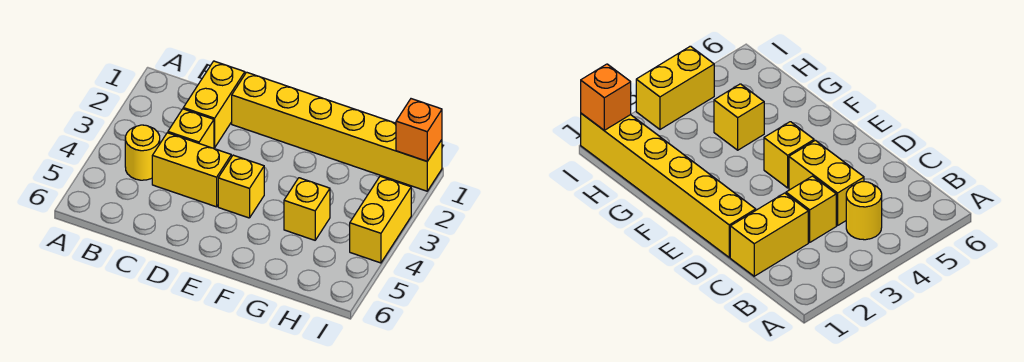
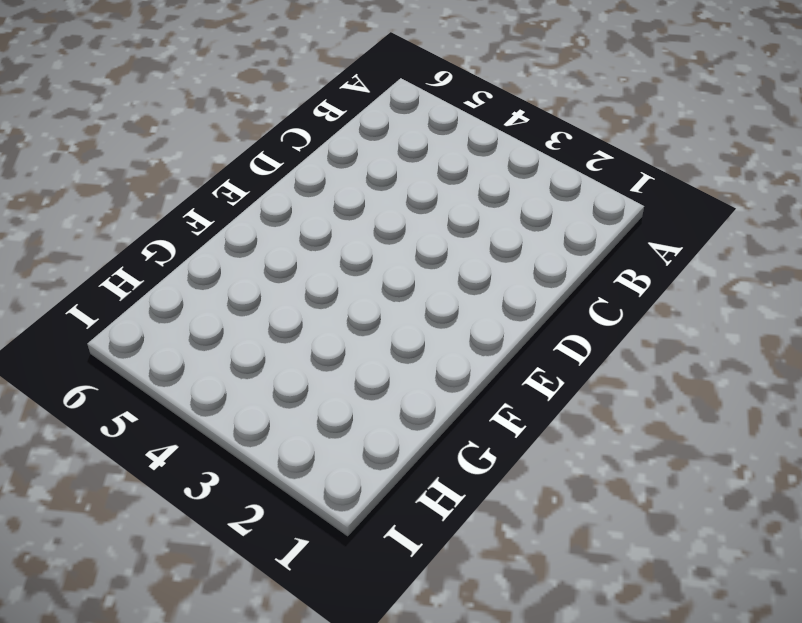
none -> yellow 1x1 round brick [125,125,160,180]
none -> yellow 1x2 brick [183,61,245,148]

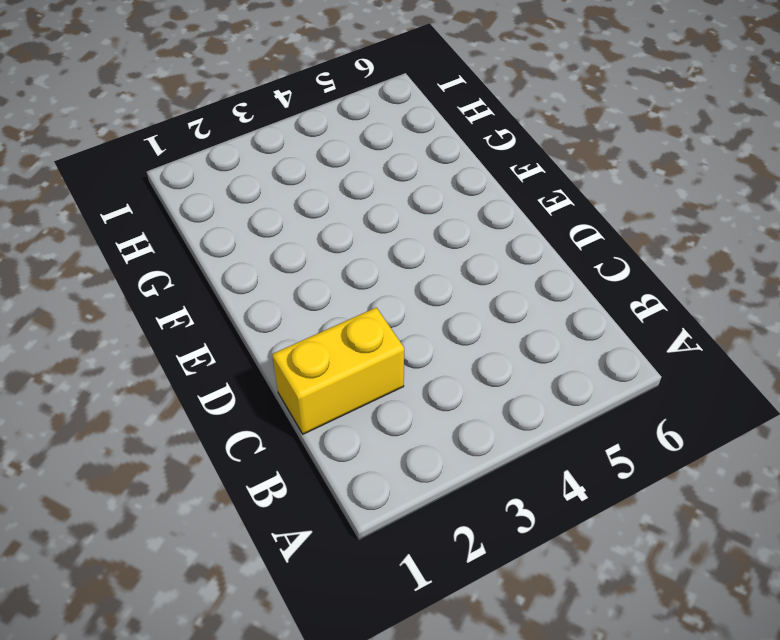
none -> yellow 1x1 round brick [125,125,160,180]
none -> yellow 1x1 brick [168,109,214,148]

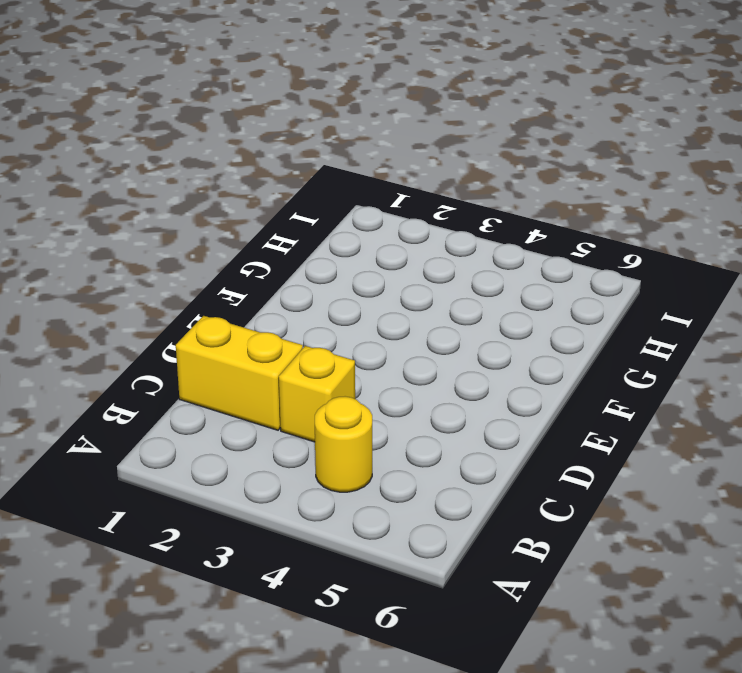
none -> yellow 1x2 brick [152,133,231,207]
none -> yellow 1x6 brick [232,72,442,191]

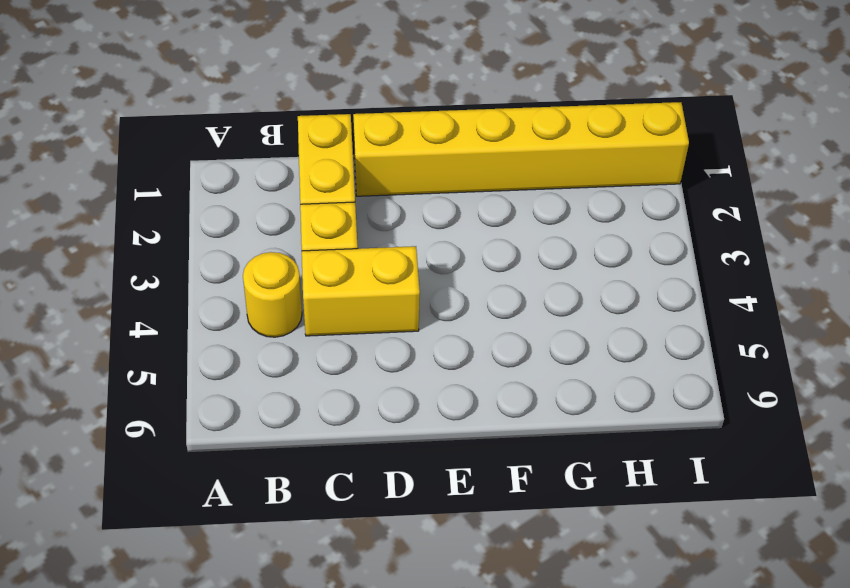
none -> yellow 1x1 brick [218,155,264,218]
none -> yellow 1x1 brick [284,178,330,240]

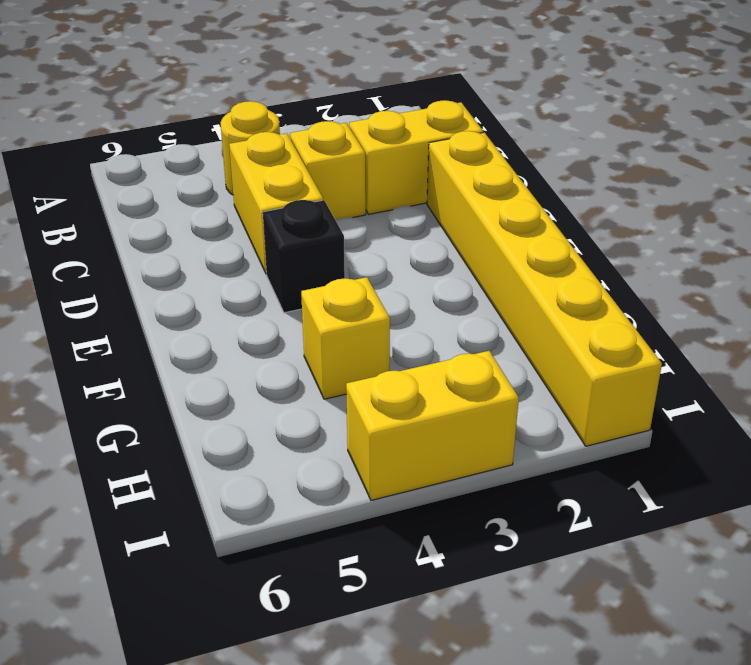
black 1x1 brick [263,200,345,313] -> yellow 1x1 brick [218,155,264,218]
none -> orange 1x1 brick [396,99,442,161]

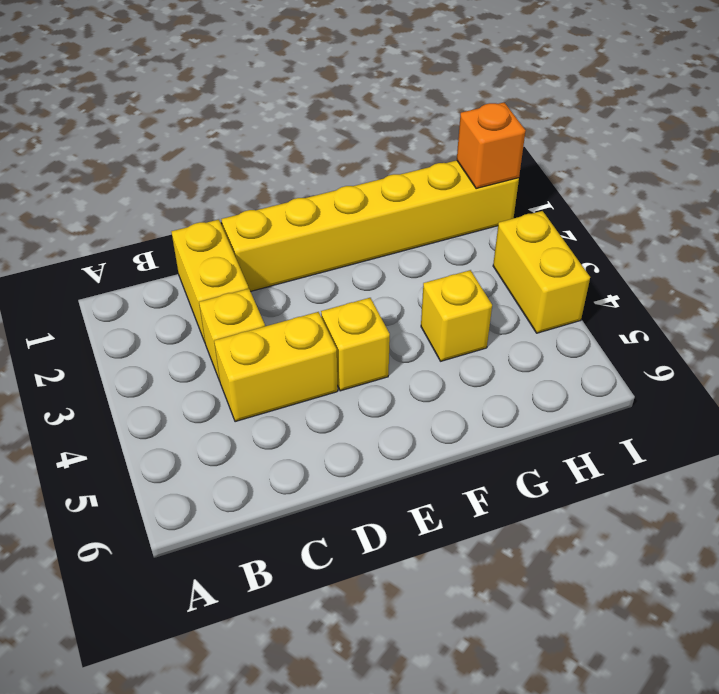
none -> yellow 1x1 round brick [125,125,160,180]

